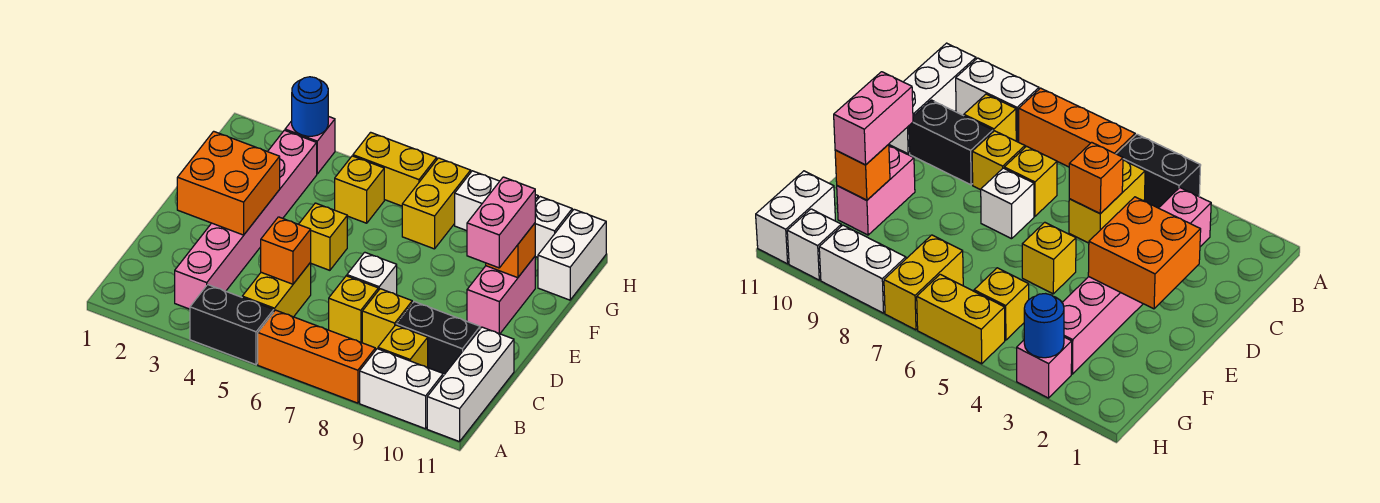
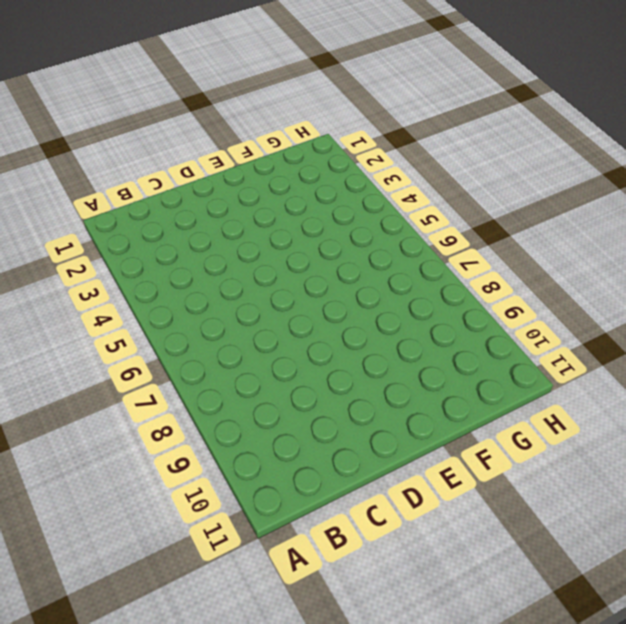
none -> black 1x2 brick [190,285,274,365]
none -> orange 1x3 brick [258,310,375,403]
none -> white 1x2 brick [360,349,443,429]

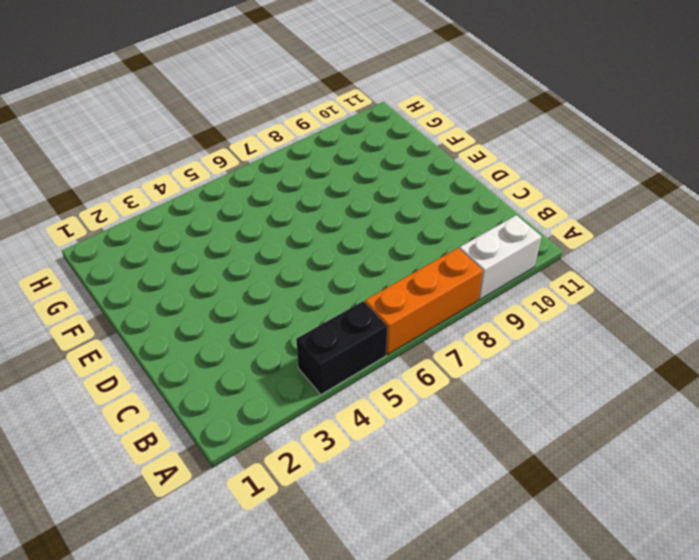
none -> white 1x3 brick [427,327,514,442]
none -> pink 1x6 brick [175,130,317,309]
none -> yellow 1x2 brick [242,263,311,317]

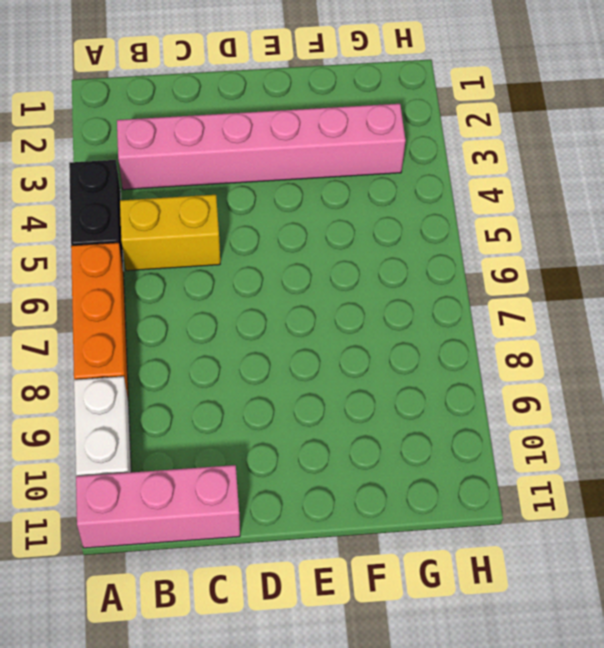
pink 1x3 brick [76,465,240,548] -> white 1x3 brick [427,327,514,442]
none -> yellow 1x1 brick [378,325,428,367]
none -> yellow 1x1 brick [329,276,378,343]
none -> yellow 1x1 brick [362,289,412,349]

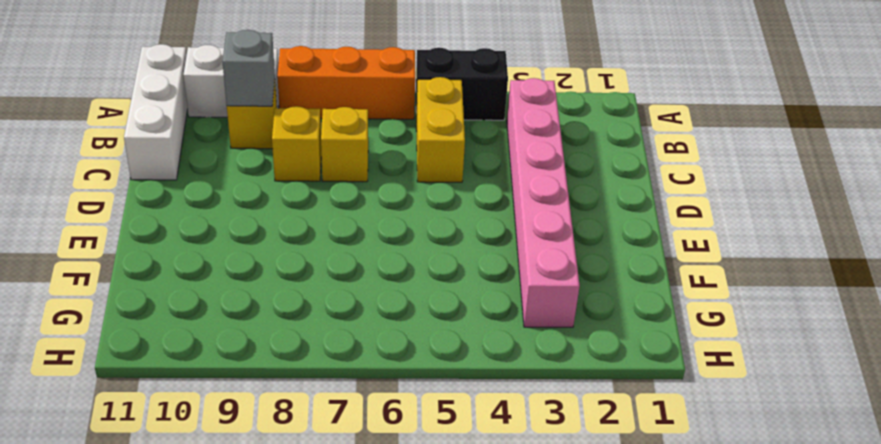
grey 1x1 brick [222,30,275,106] -> none
none -> black 1x2 brick [396,302,480,375]
none -> white 1x1 brick [347,252,397,295]
none -> yellow 1x1 brick [299,203,347,270]

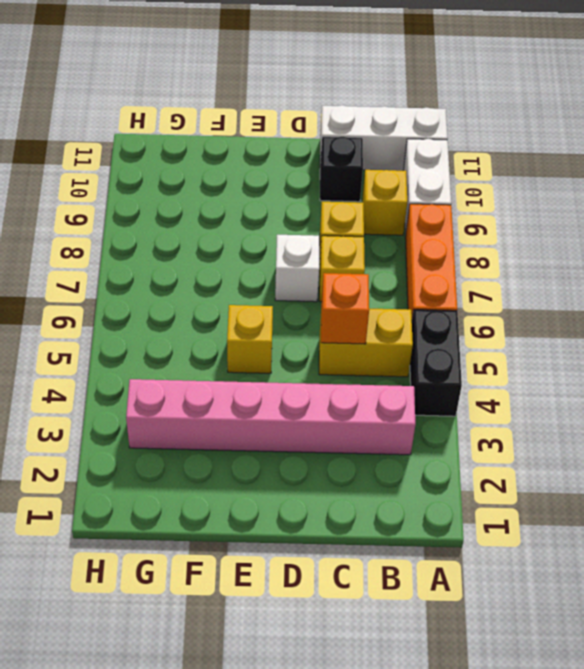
black 1x1 brick [320,137,363,202] -> black 1x2 brick [396,302,480,375]
none -> pink 1x2 brick [467,257,535,334]
none -> yellow 1x1 brick [335,156,384,223]
none -> yellow 1x2 brick [402,158,471,249]

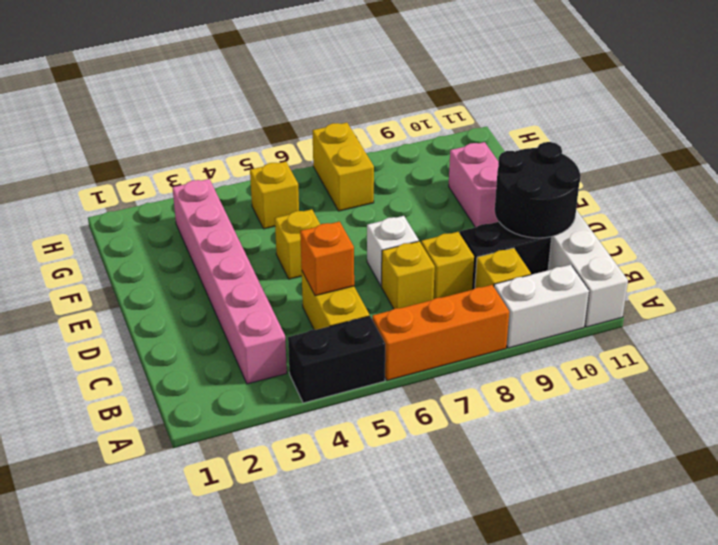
black 2x2 round brick [495,142,581,238] -> none
none -> white 1x2 brick [538,209,606,300]
none -> pink 1x1 brick [285,116,335,174]
none -> yellow 1x2 brick [353,132,437,206]

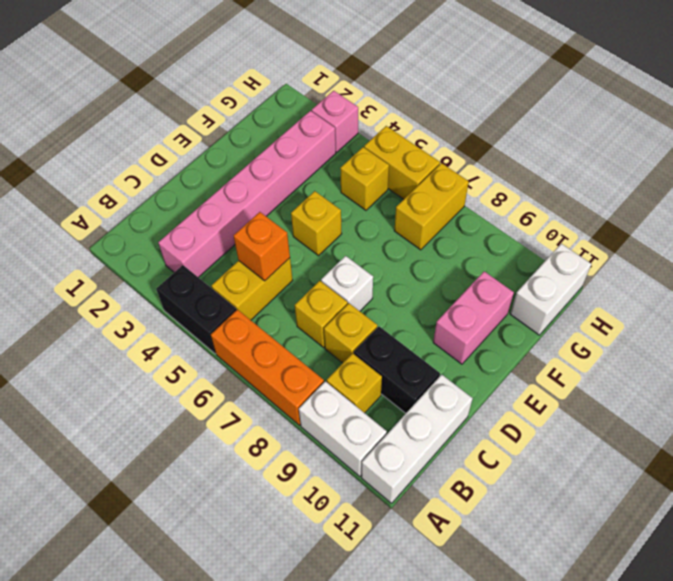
none -> white 1x2 brick [455,171,538,231]
none -> white 1x1 brick [535,197,572,257]
none -> orange 2x2 brick [177,131,280,235]

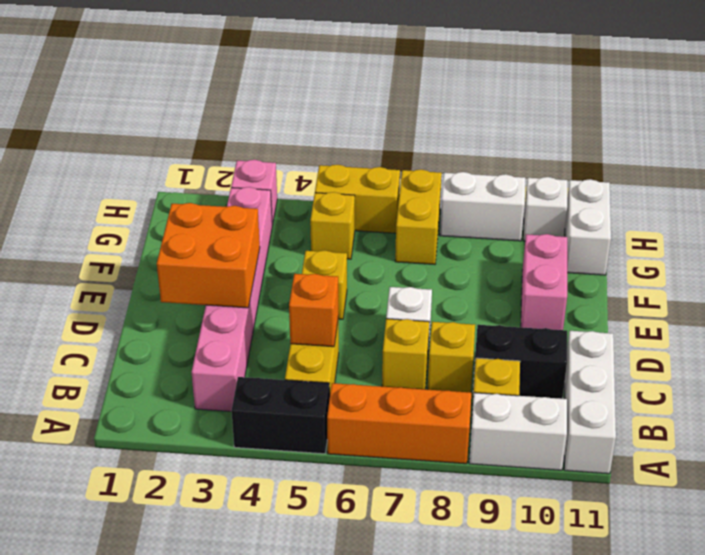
none -> orange 1x1 brick [486,223,535,278]
none -> blue 1x1 round brick [292,77,328,136]
none -> pink 1x2 brick [467,177,535,268]

